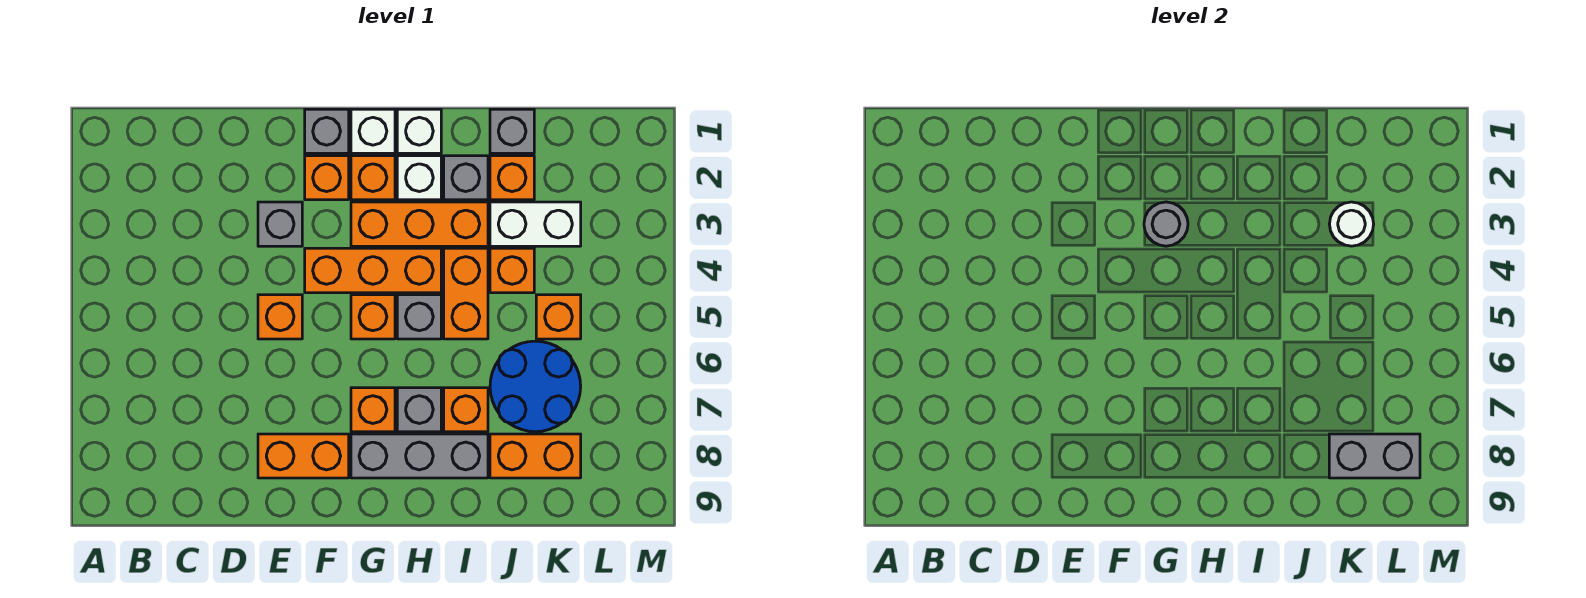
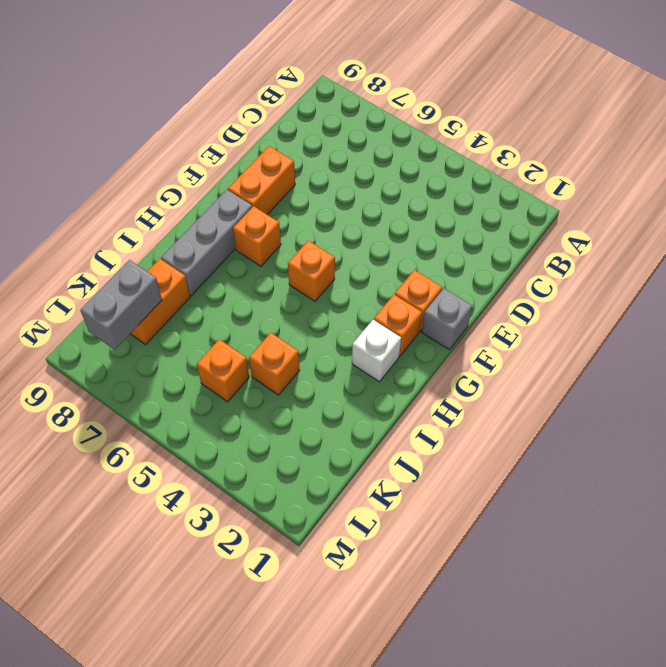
none -> grey 1x1 brick [258,202,302,246]
none -> orange 1x1 brick [258,295,302,339]
none -> orange 1x3 brick [305,248,441,293]

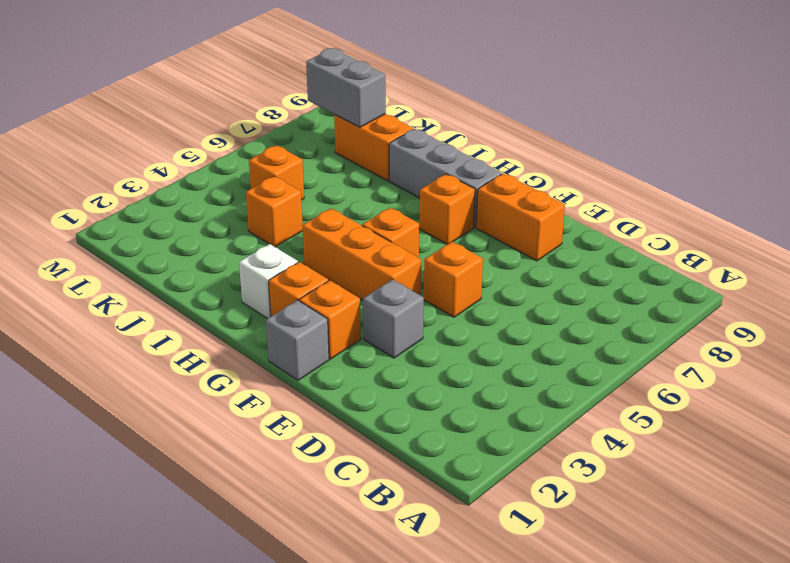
none -> white 1x1 brick [351,109,395,153]
none -> orange 1x3 brick [351,202,488,246]
none -> white 1x1 brick [397,109,441,153]

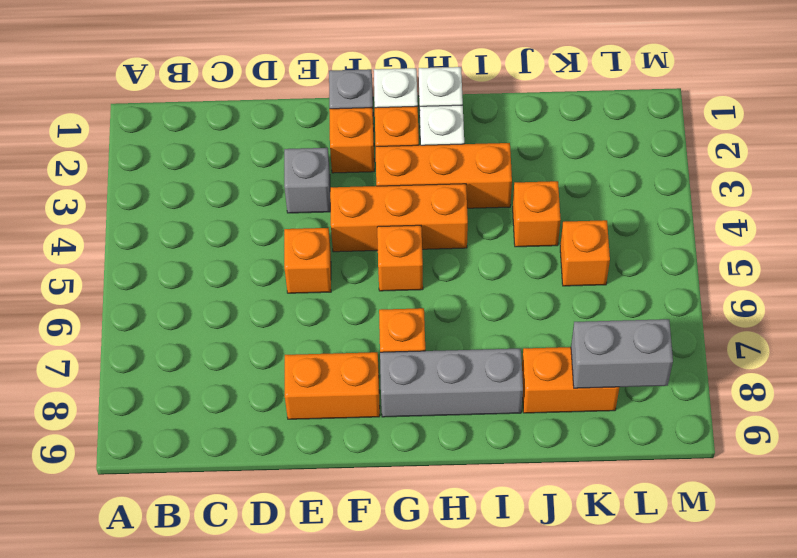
none -> grey 1x1 brick [397,295,441,339]
none -> grey 1x1 brick [397,388,441,432]
none -> grey 1x1 brick [444,156,488,200]

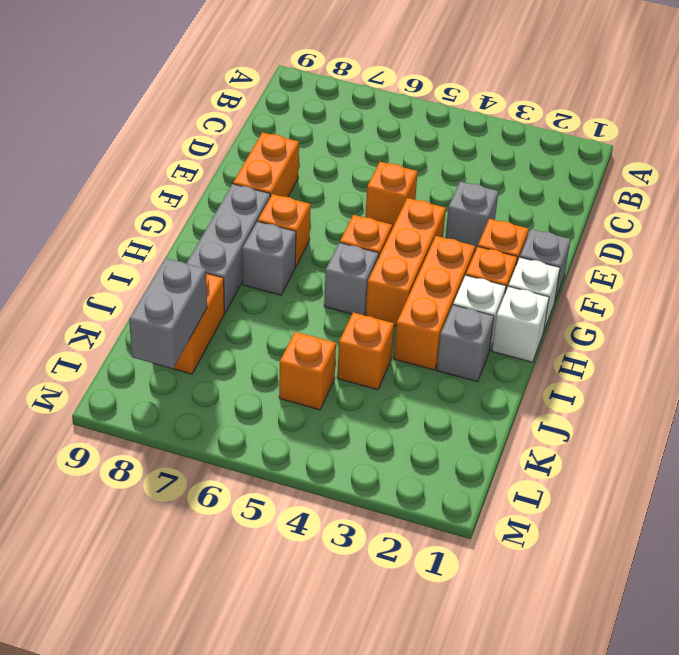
none -> orange 1x2 brick [444,248,488,339]
none -> orange 1x1 brick [444,388,488,432]
none -> grey 1x1 brick [490,109,534,153]

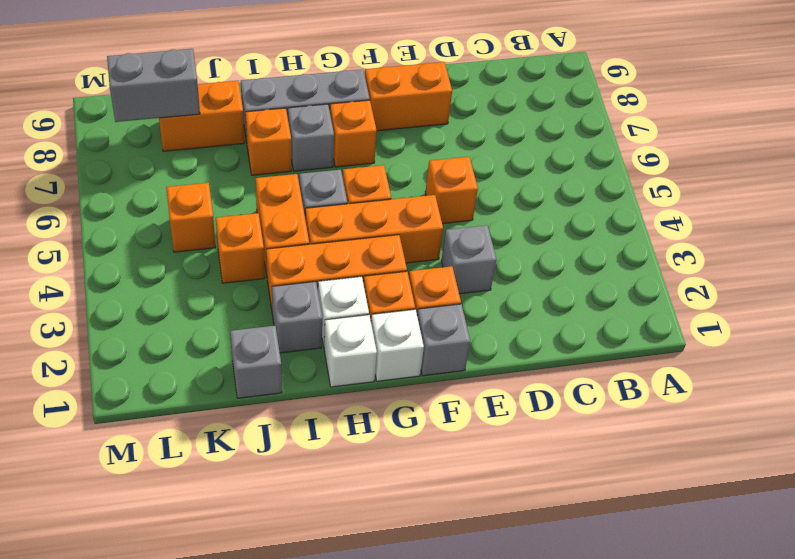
none -> orange 1x1 brick [490,156,534,200]
none -> white 1x2 brick [490,202,581,246]
none -> blue 2x2 round brick [490,341,581,432]

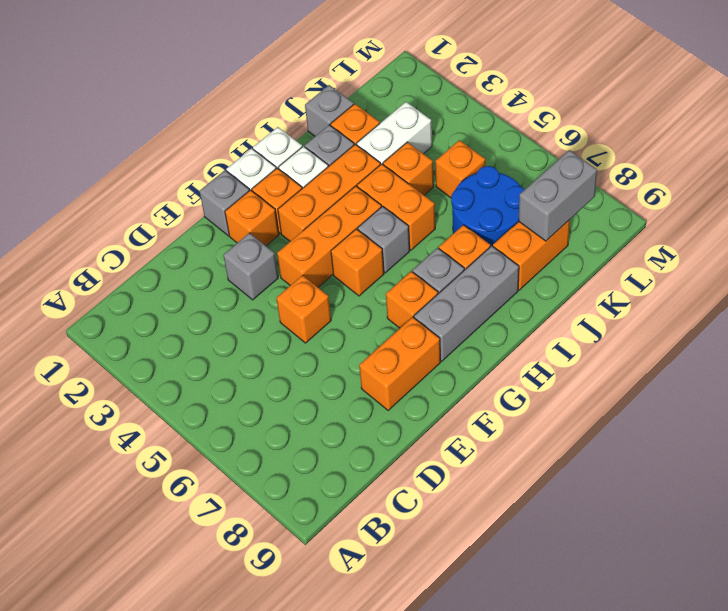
none -> grey 1x1 round brick [1144,202,1188,246]
none -> white 1x1 round brick [1330,202,1374,246]

